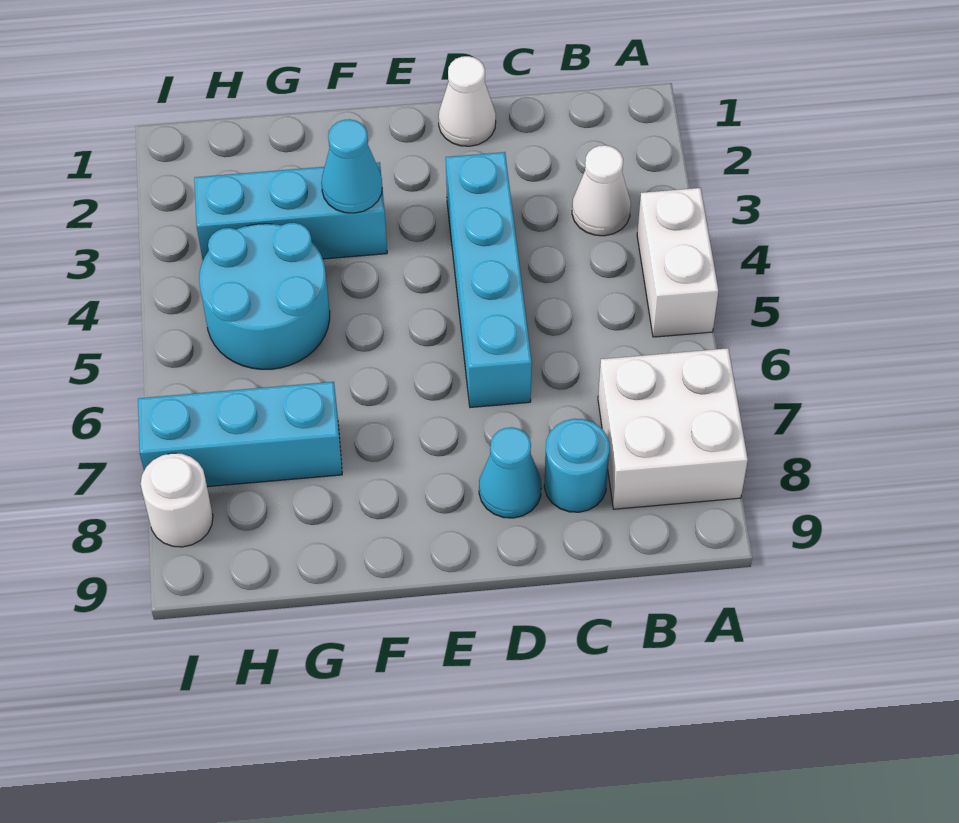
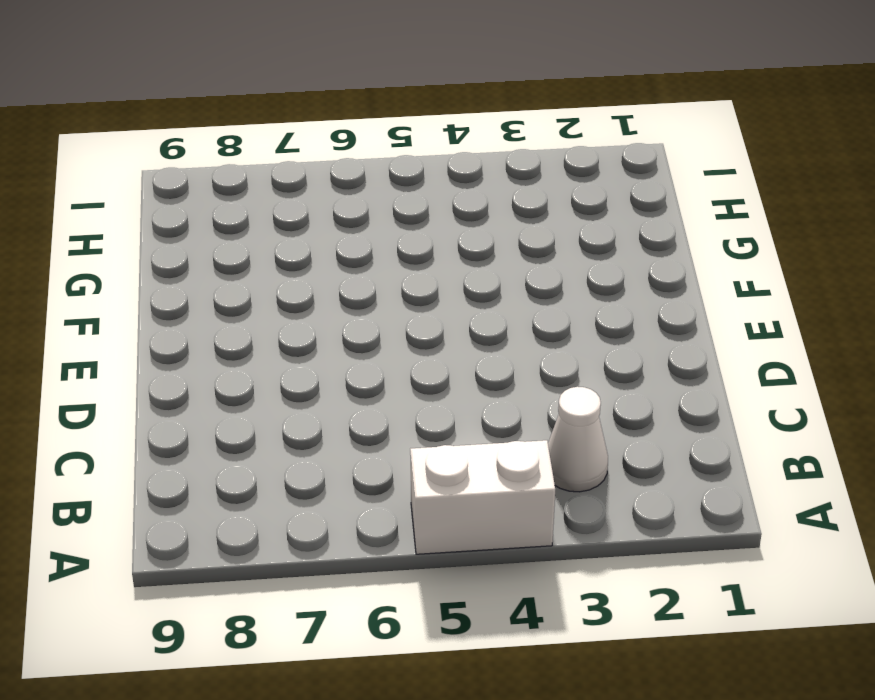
none -> white 2x2 brick [598,348,748,509]
none -> cyan 1x1 round brick [544,419,610,512]
none -> white 1x1 cone [439,56,496,146]

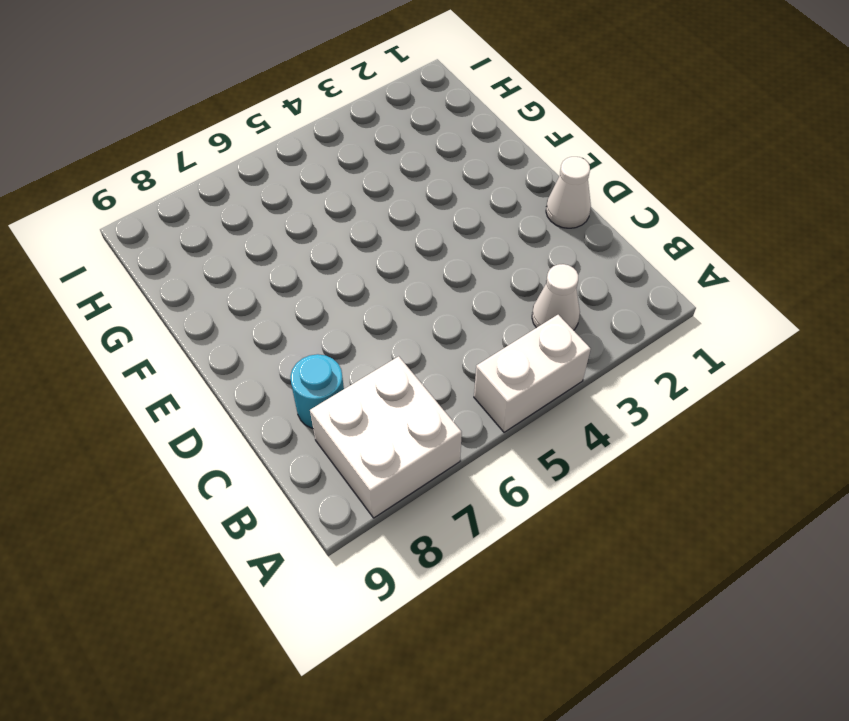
none -> cyan 1x4 brick [446,152,532,408]
none -> cyan 1x1 cone [479,427,541,518]
none -> cyan 1x3 brick [194,162,387,260]

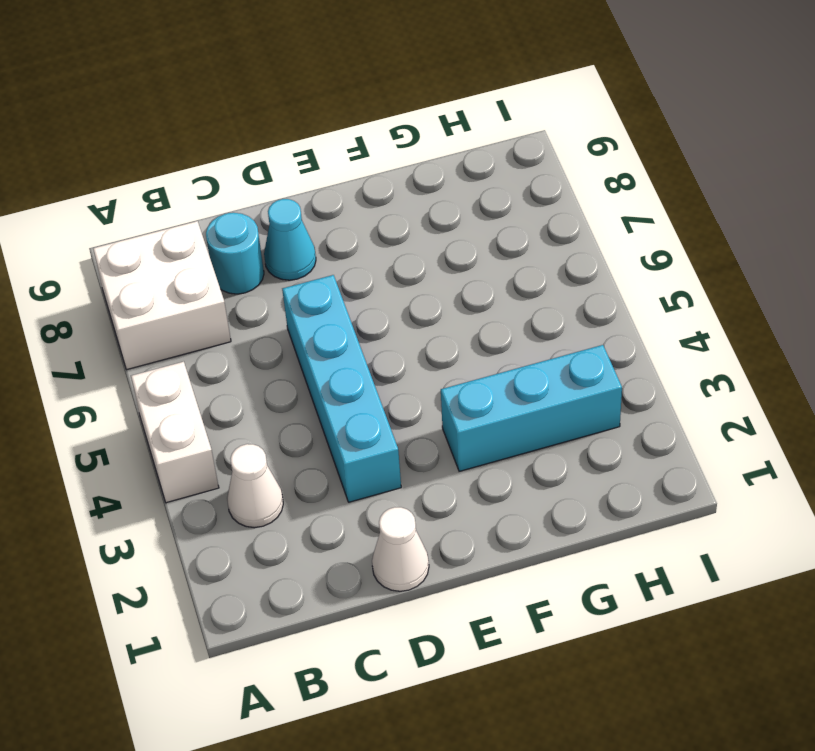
none -> cyan 2x2 round brick [199,223,330,369]
none -> cyan 1x3 brick [138,382,342,487]
none -> white 1x1 round brick [141,453,213,547]

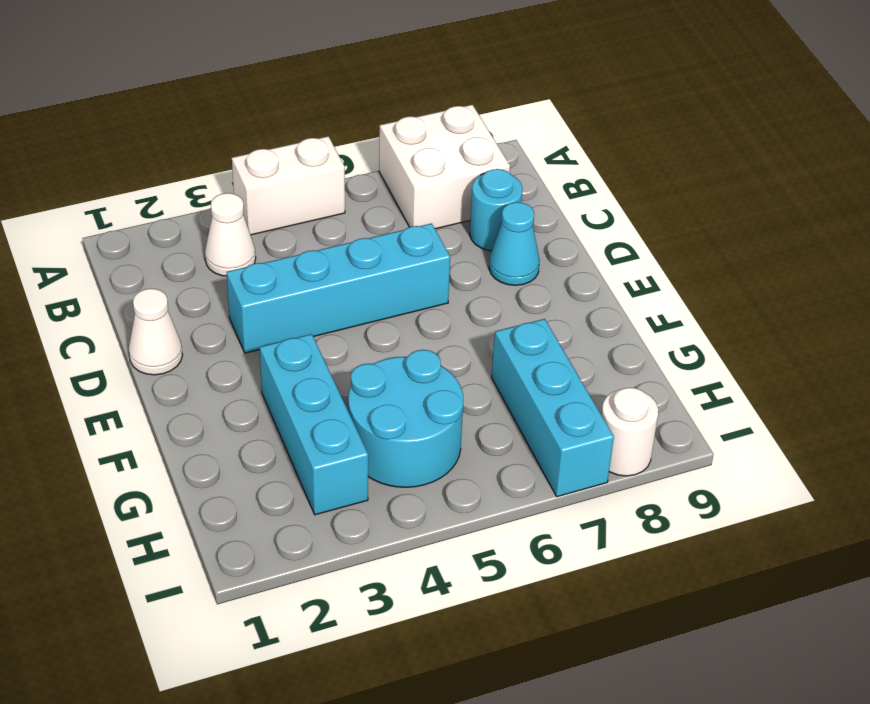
none -> cyan 1x1 cone [321,119,382,213]

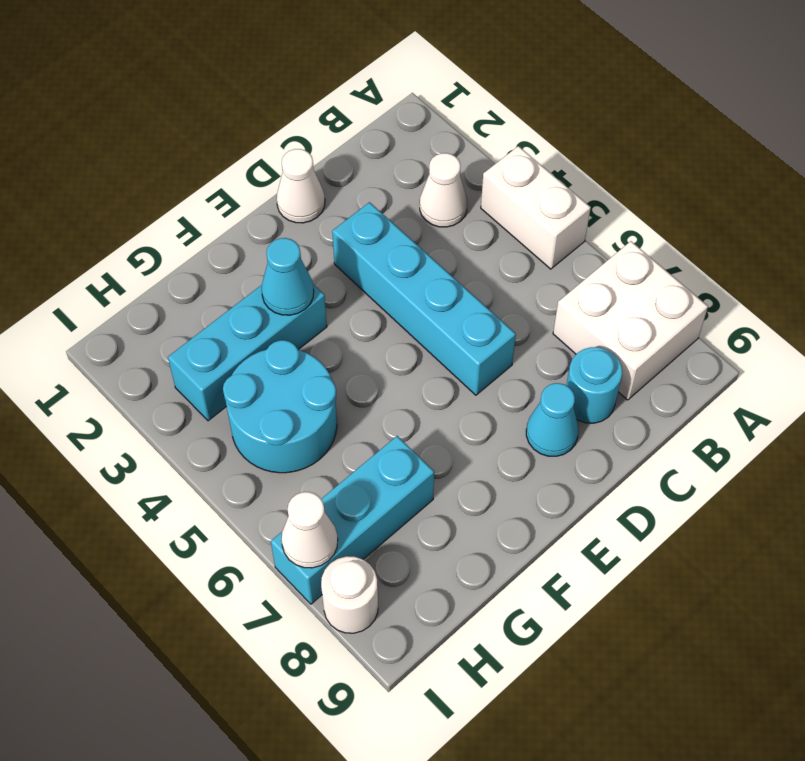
white 1x1 cone [281,492,338,568] -> none

